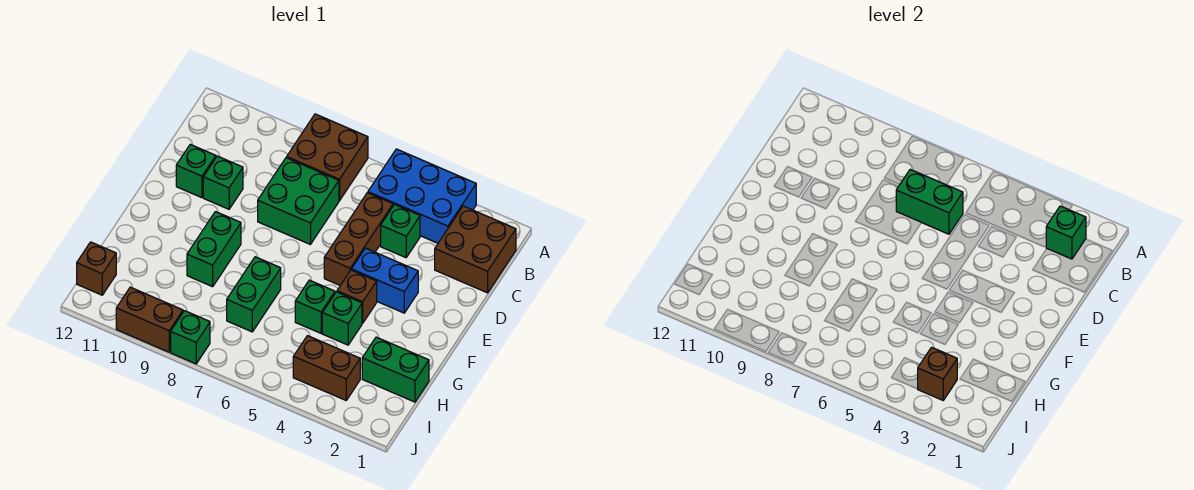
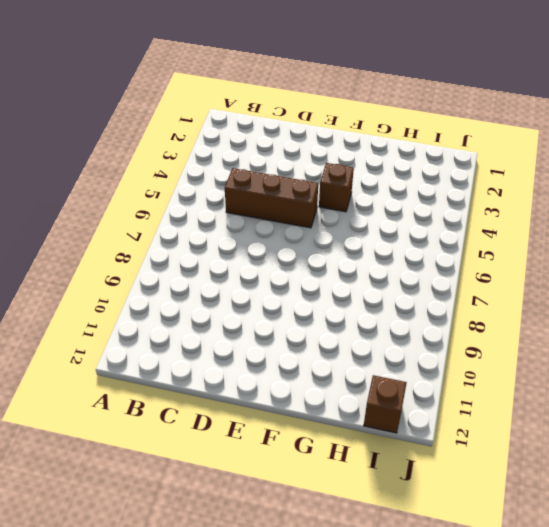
none -> blue 2x3 brick [368,149,476,243]
none -> brown 2x2 brick [287,114,368,201]
none -> brown 2x2 brick [435,206,516,293]

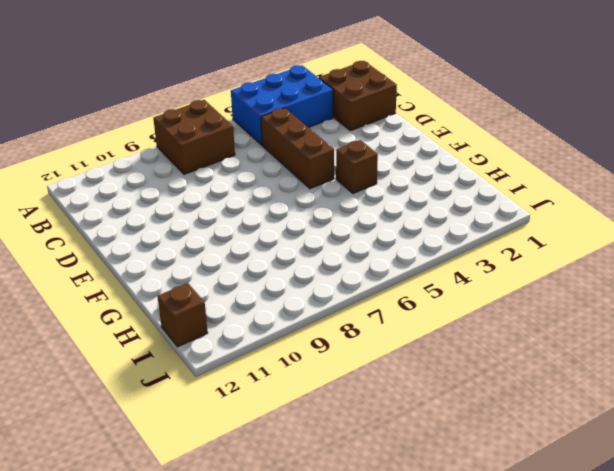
none -> green 1x1 brick [381,205,420,258]
none -> green 2x2 brick [258,158,339,245]
none -> green 1x1 brick [203,156,243,209]

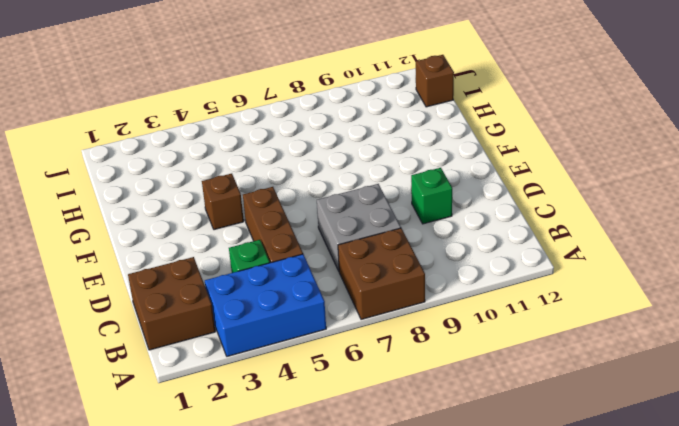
grey 2x2 brick [317,184,401,271] -> green 2x2 brick [258,158,339,245]
none -> green 1x1 brick [176,144,216,198]
none -> blue 1x2 brick [352,248,418,313]
none -> green 1x2 brick [187,212,241,287]

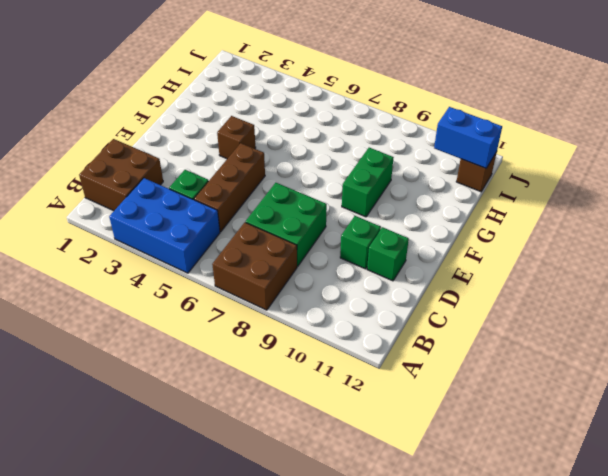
blue 1x2 brick [434,107,502,168] -> blue 1x2 brick moved to [352,248,418,313]
none -> green 1x1 brick [322,292,362,345]
none -> green 1x1 brick [295,280,335,333]
none -> green 1x2 brick [227,257,281,332]

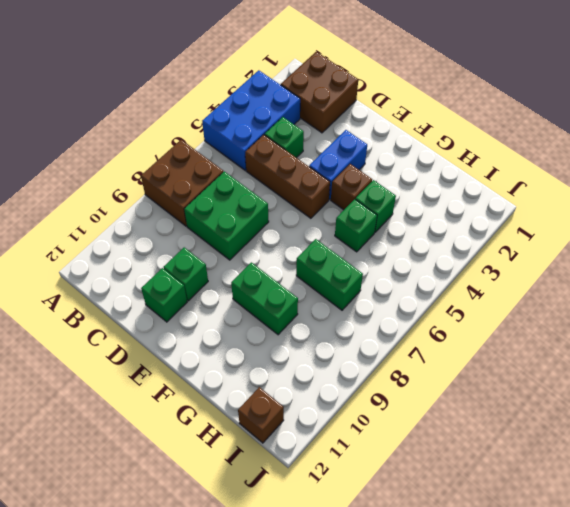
none -> green 1x2 brick [362,337,429,402]
none -> brown 1x2 brick [293,336,360,400]
none -> green 1x1 brick [171,311,210,364]

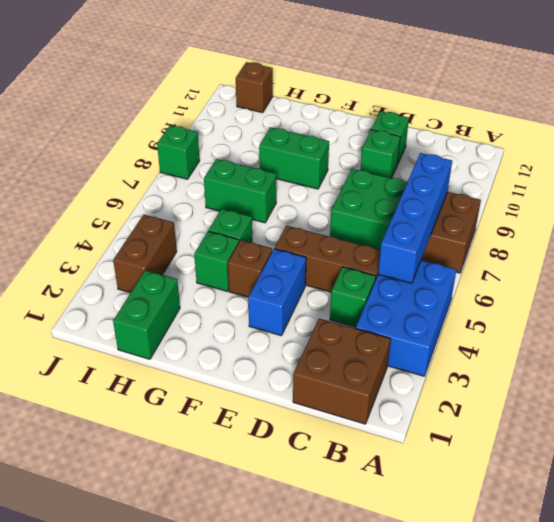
blue 1x4 brick [378,153,452,283] -> none
none -> brown 1x2 brick [116,287,183,352]
none -> green 1x1 brick [1046,206,1086,259]
none -> green 1x2 brick [896,169,963,234]

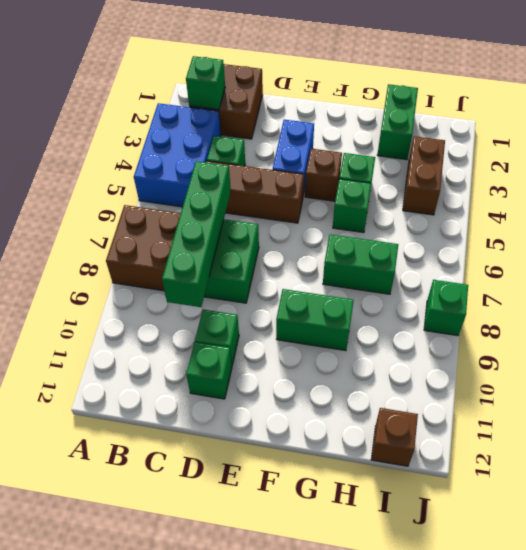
green 1x4 brick [162,161,231,307] -> green 1x2 brick [896,169,963,234]
none -> brown 1x2 brick [116,287,183,352]
none -> brown 1x1 brick [918,347,957,400]

